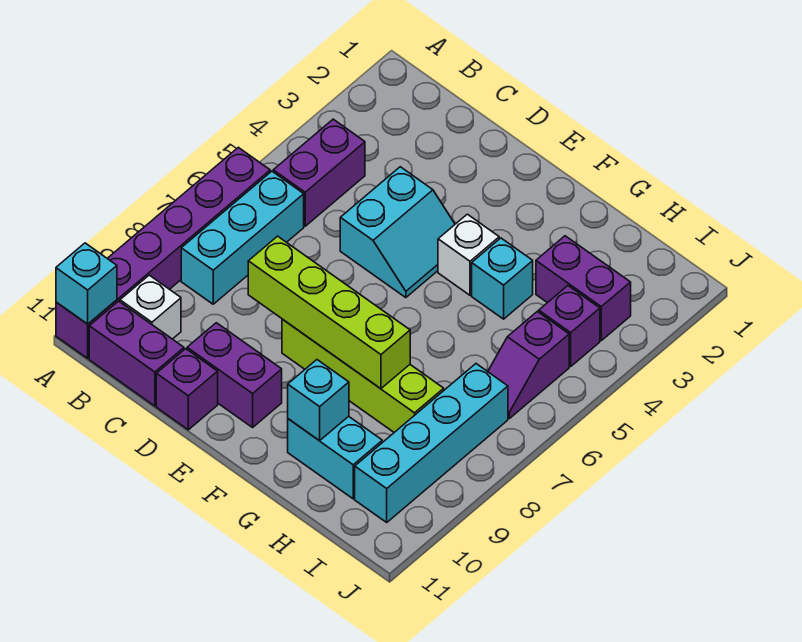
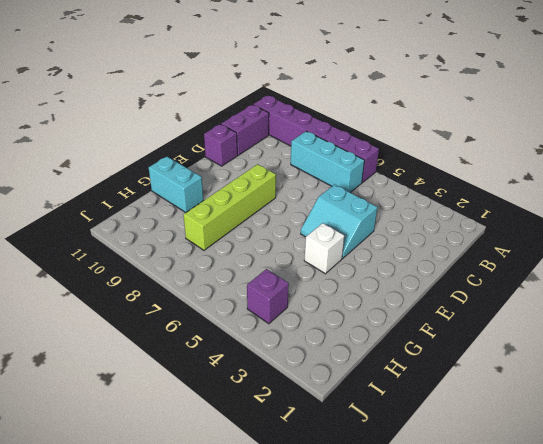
cyan 1x2 brick [149,156,204,212] -> cyan 1x2 brick turned to [288,416,382,499]
none -> purple 1x2 brick [273,119,365,226]
none -> white 1x1 brick [120,275,181,339]
none -> purple 1x2 brick [187,323,282,427]

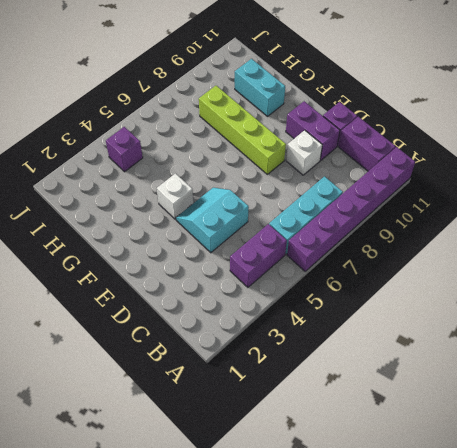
white 1x1 brick [286,130,322,175] -> white 1x1 brick moved to [120,275,181,339]
none -> cyan 1x1 brick [472,238,533,319]
none -> purple 1x2 brick [536,236,631,340]
none -> purple 1x2 slope [488,312,569,418]

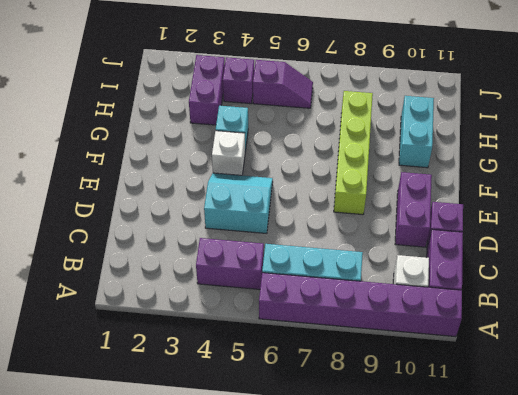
none -> cyan 1x4 brick [355,364,508,522]
none -> cyan 1x1 brick [56,243,117,324]
none -> lime 1x4 brick [248,236,410,388]

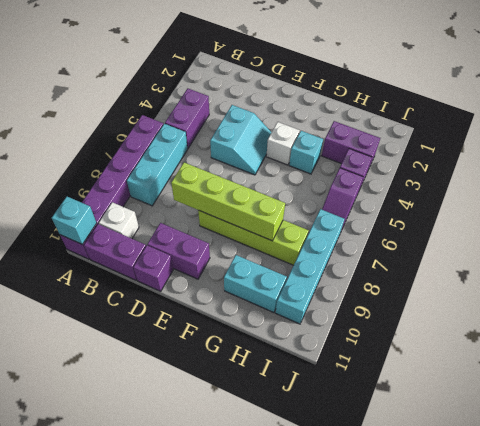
none -> cyan 1x1 brick [288,360,349,441]

